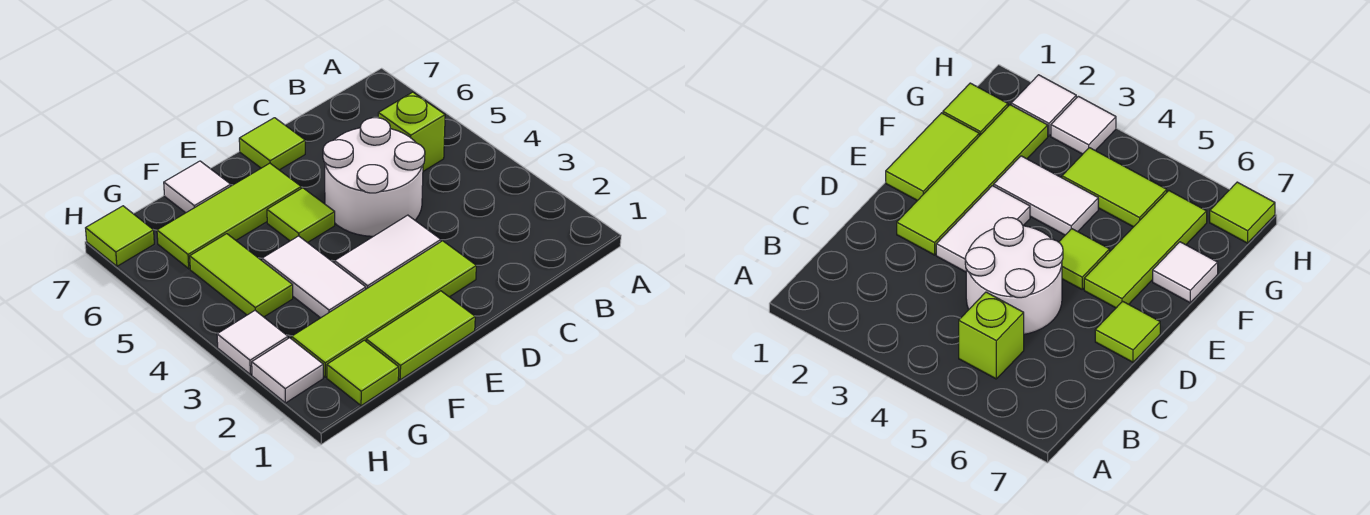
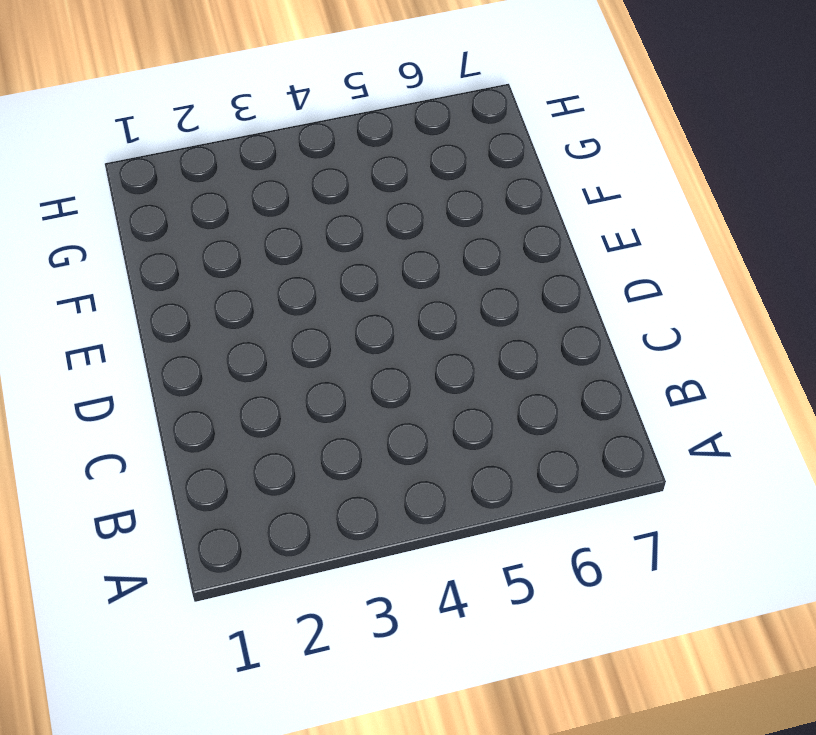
none -> lime 1x1 brick [378,92,445,171]
none -> white 2x2 round brick [323,118,425,236]
none -> lime 1x4 tile [292,241,476,377]

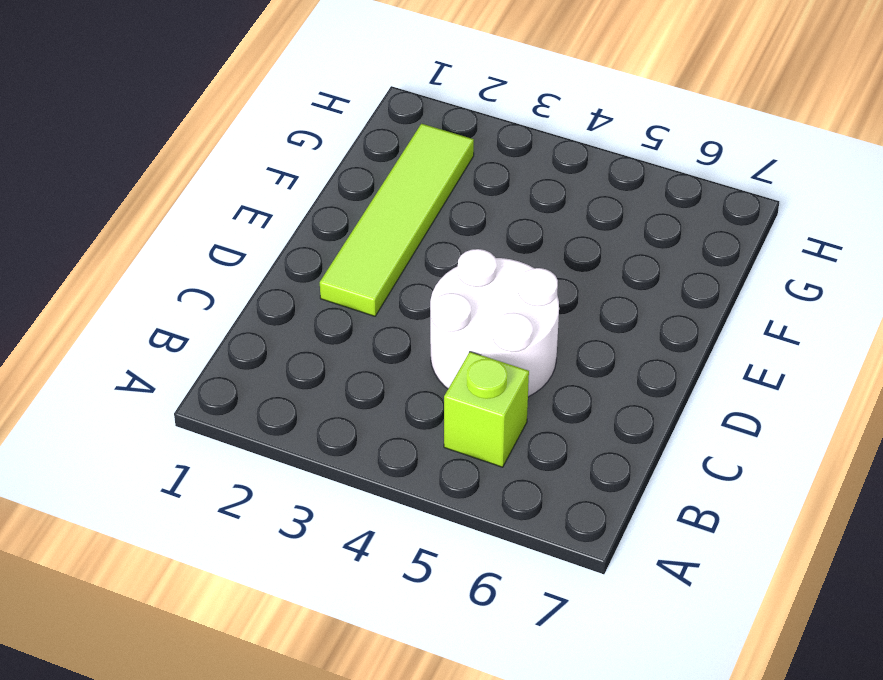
none -> white 1x2 tile [335,215,441,289]
none -> lime 1x1 tile [239,118,305,170]
none -> lime 1x2 tile [366,291,475,380]

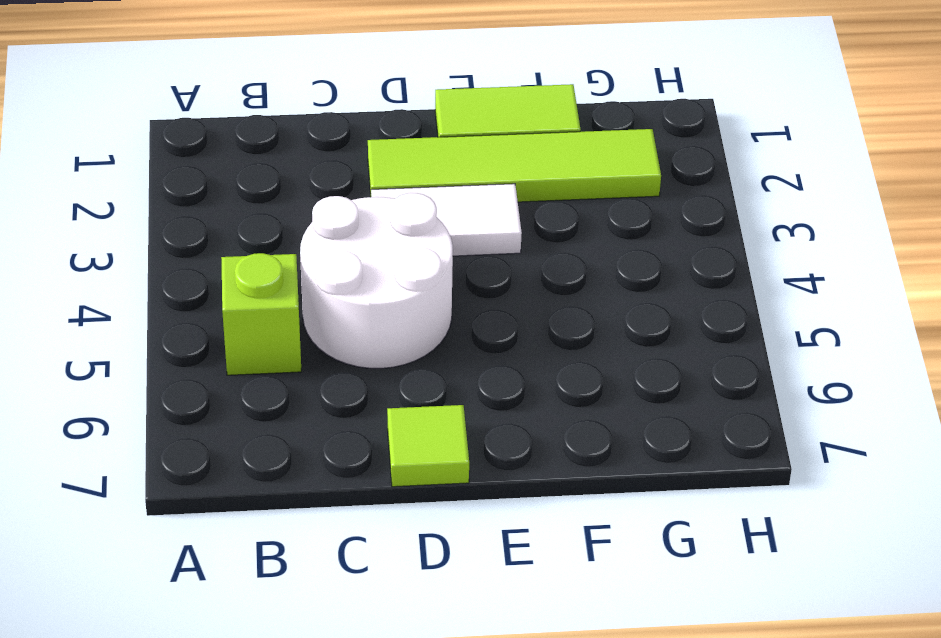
none -> lime 1x1 tile [267,188,335,243]
none -> lime 1x3 tile [157,163,301,269]
none -> white 1x2 tile [262,236,366,318]

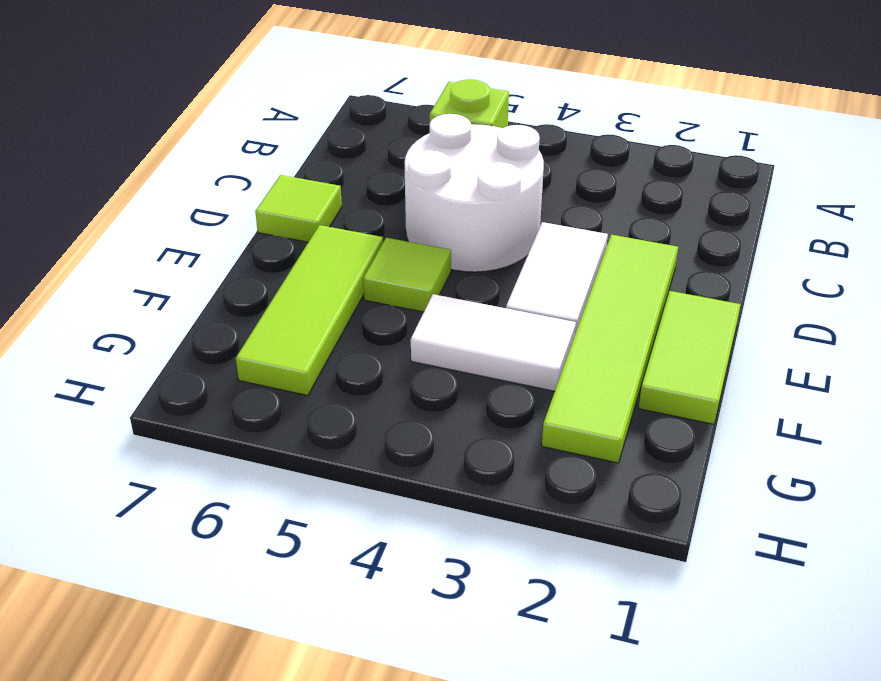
none -> white 1x1 tile [164,161,231,213]
none -> lime 1x1 tile [327,340,399,406]
none -> lime 1x2 tile [190,234,293,317]

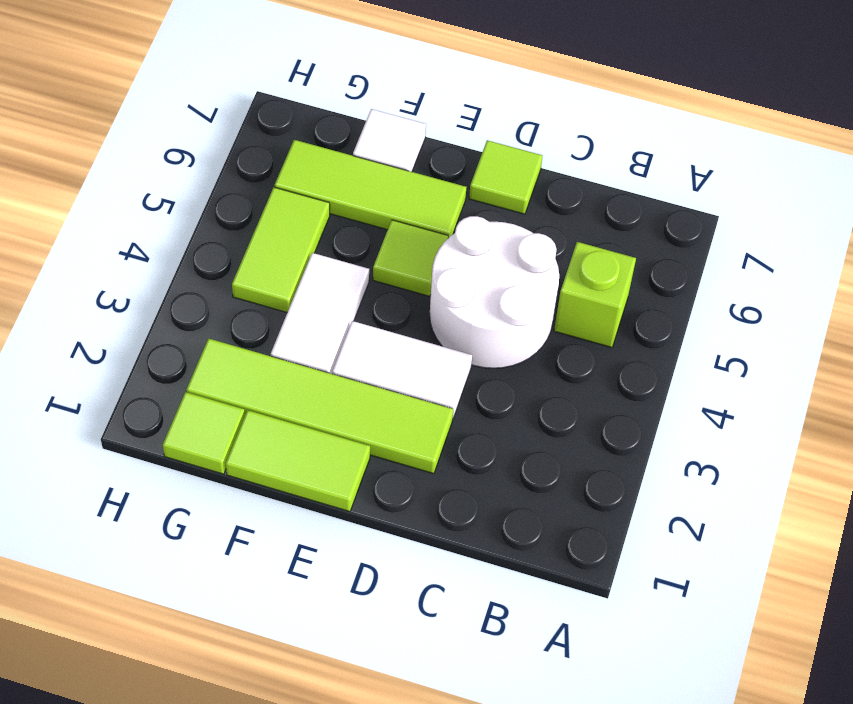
none -> white 1x1 tile [252,338,323,403]
none -> white 1x1 tile [217,311,288,375]
none -> lime 1x1 tile [86,206,154,266]

